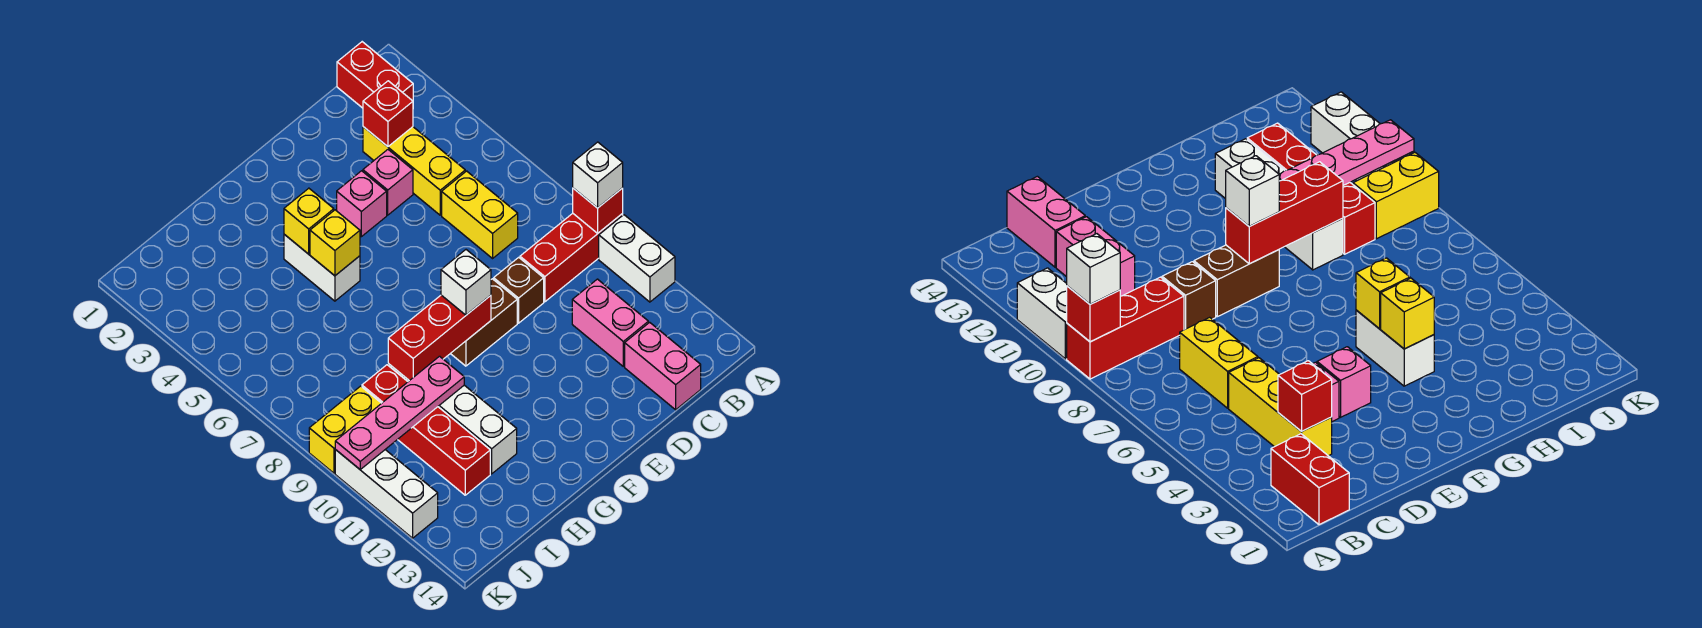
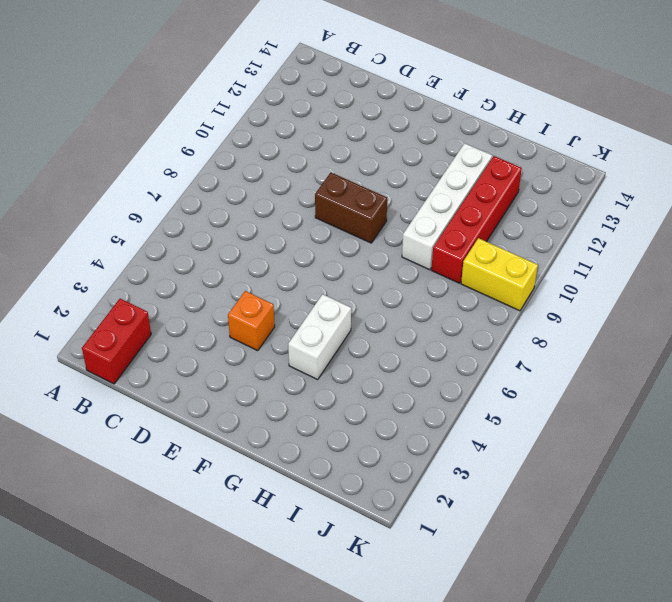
orange 1x1 brick [228,291,275,351] -> pink 1x1 brick [337,171,387,237]
none -> red 1x3 brick [520,213,623,302]
none -> white 1x2 brick [599,215,675,302]
none -> yellow 1x3 brick [363,127,465,215]

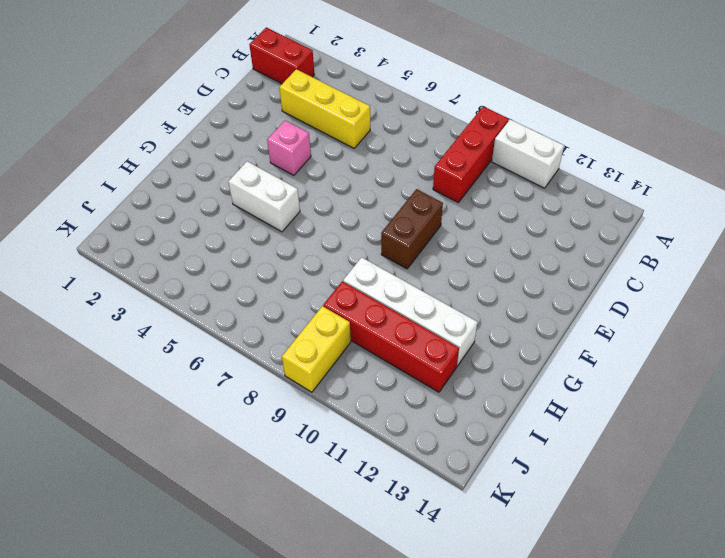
none -> yellow 1x2 brick [442,171,518,258]
none -> pink 1x2 brick [572,279,648,366]
none -> pink 1x2 brick [625,322,701,410]

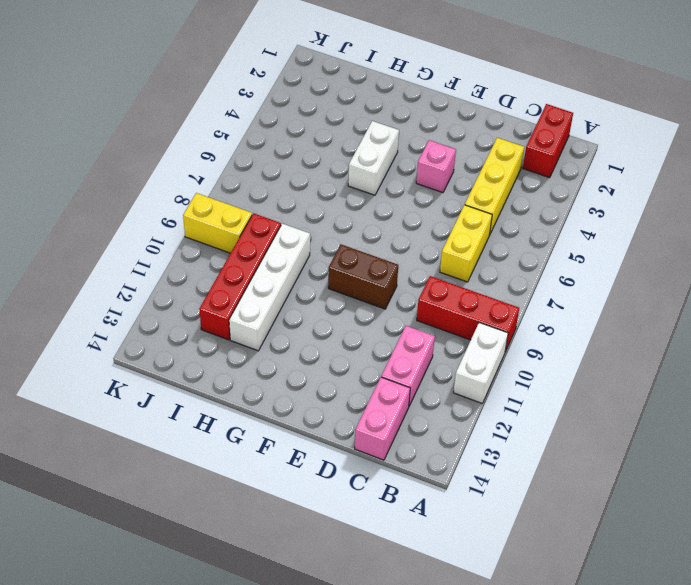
none -> pink 1x1 brick [363,150,413,215]
none -> brown 1x1 brick [494,257,544,323]
none -> white 1x3 brick [335,450,438,538]

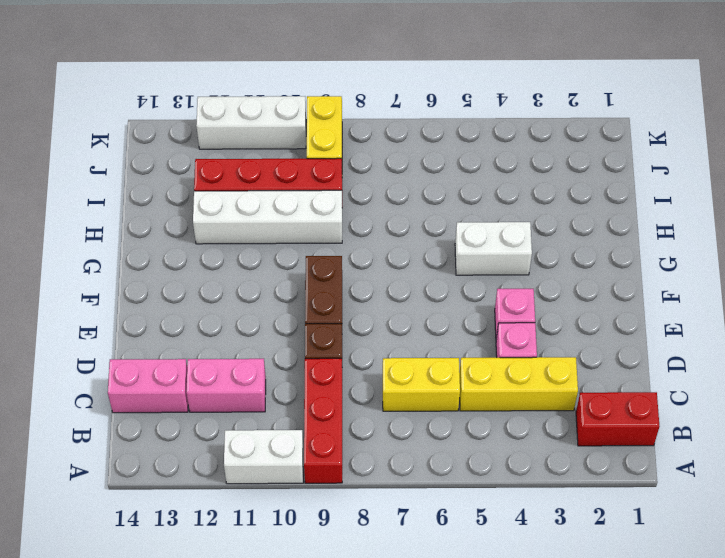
none -> red 1x1 brick [573,188,623,233]
none -> red 1x1 brick [363,81,413,147]
none -> red 1x3 brick [388,295,491,381]

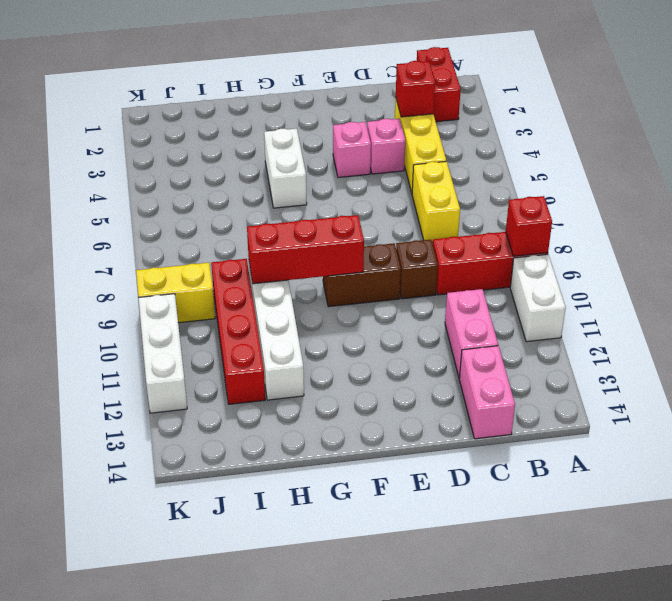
none -> yellow 1x1 brick [284,188,334,254]
none -> yellow 1x1 brick [310,210,360,276]
none -> pink 1x4 plate [335,356,464,469]

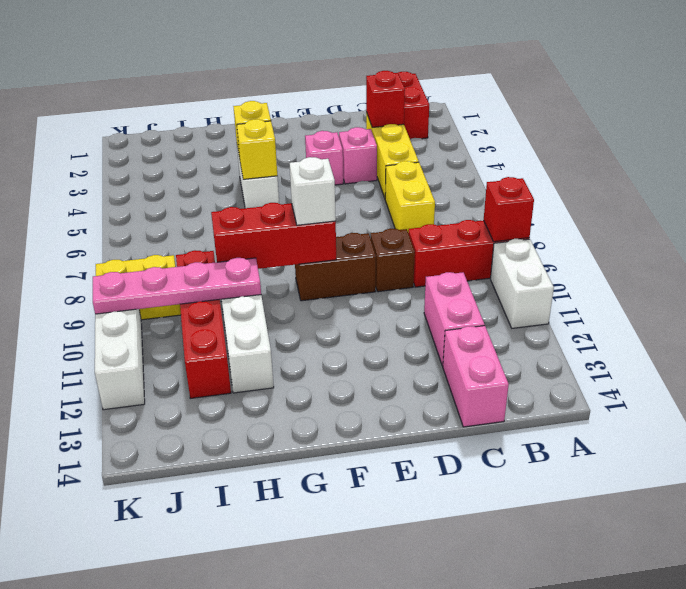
none -> white 1x1 brick [573,142,623,208]

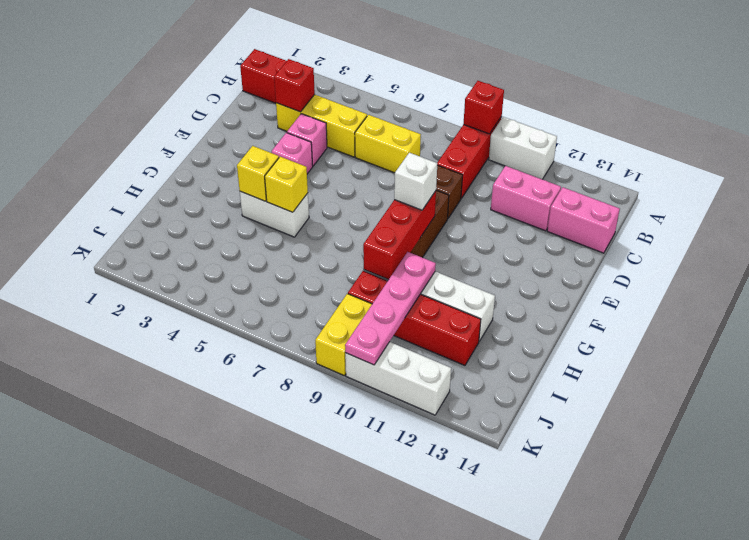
none -> white 1x1 brick [573,142,623,208]

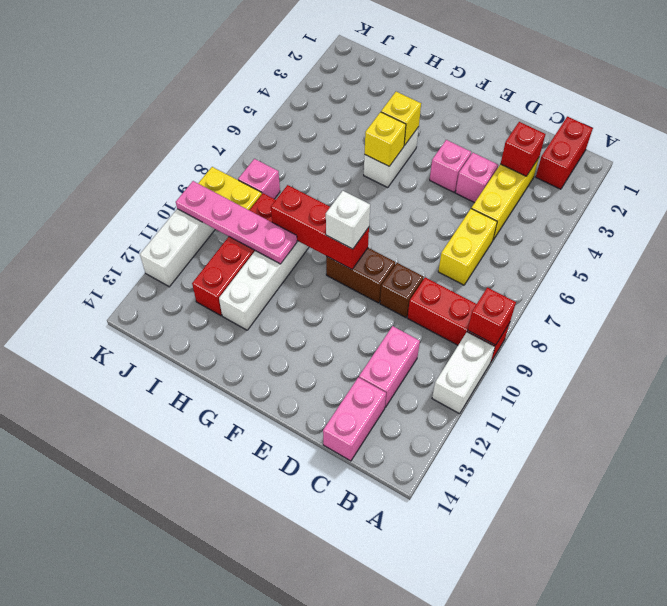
pink 1x1 brick [238,159,280,199] -> none
none -> white 1x1 brick [573,142,623,208]

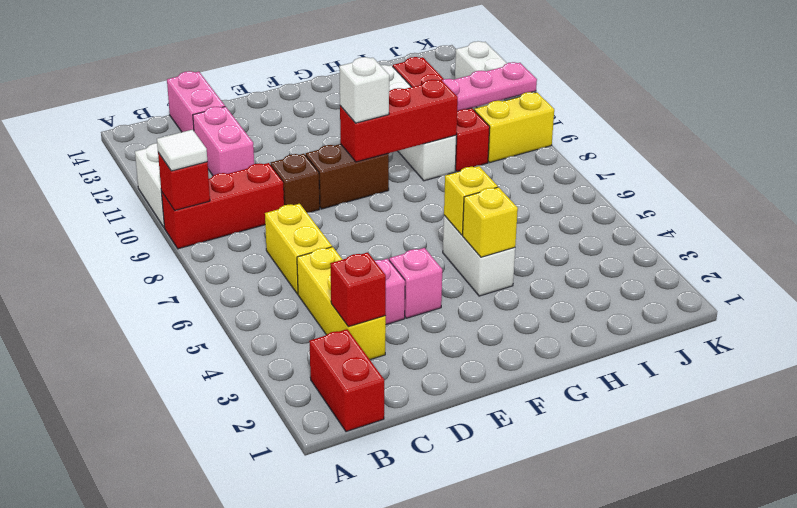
white 1x1 tile [157,130,207,171] -> white 1x1 brick [573,142,623,208]

